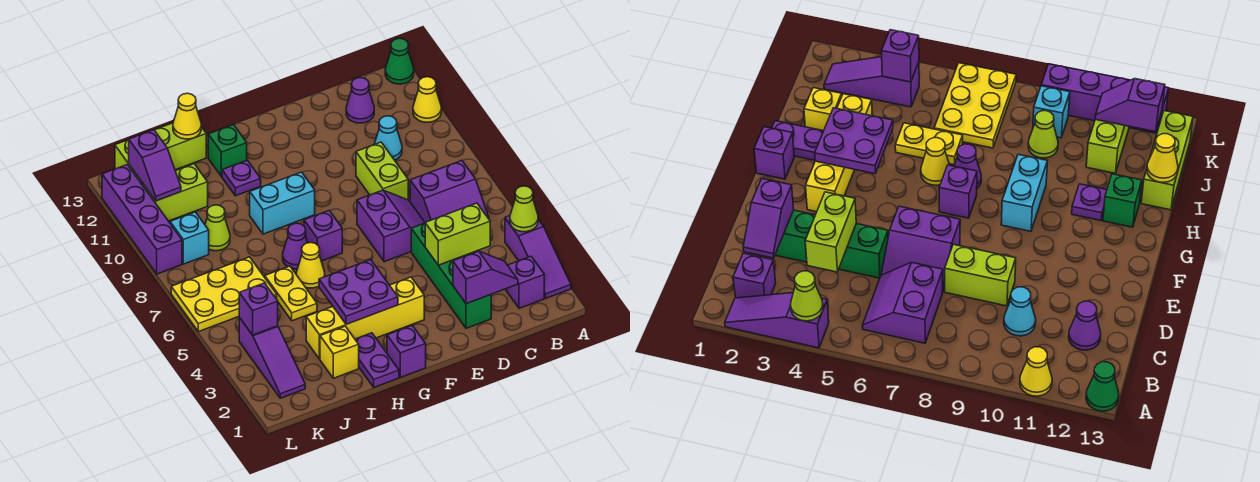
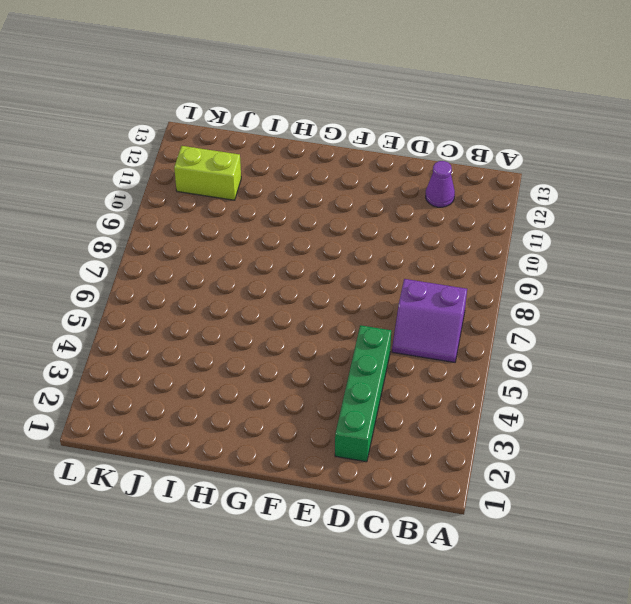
none -> purple 1x3 slope [505,216,571,298]
none -> yellow 1x1 cone [413,77,441,122]
none -> green 1x1 cone [385,38,414,84]
none -> purple 1x1 brick [506,256,544,308]

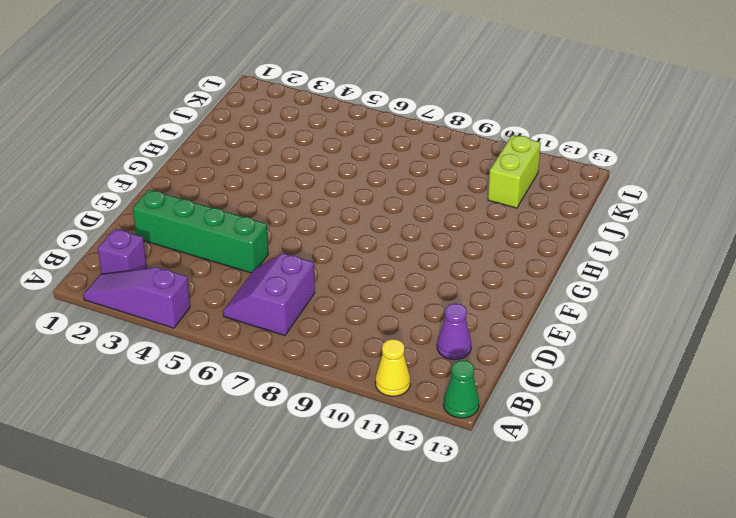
none -> cyan 1x1 cone [375,116,402,160]
none -> purple 2x2 slope [357,190,425,262]
none -> lime 1x2 brick [356,142,408,200]
none -> yellow 1x4 brick [306,277,424,359]

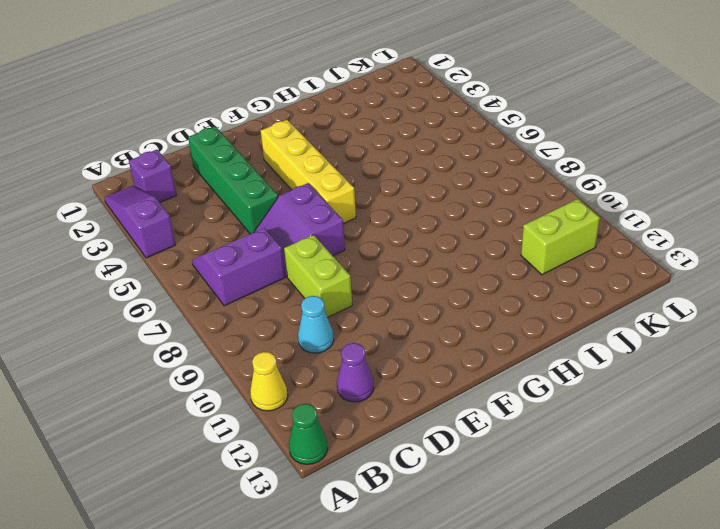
yellow 1x4 brick [261,120,356,224] -> yellow 1x4 brick turned to [306,277,424,359]
none -> purple 1x1 brick [387,326,426,377]
none -> purple 1x1 brick [304,211,342,261]
none -> cyan 1x2 brick [250,172,315,234]
none -> purple 1x2 plate [355,333,399,387]

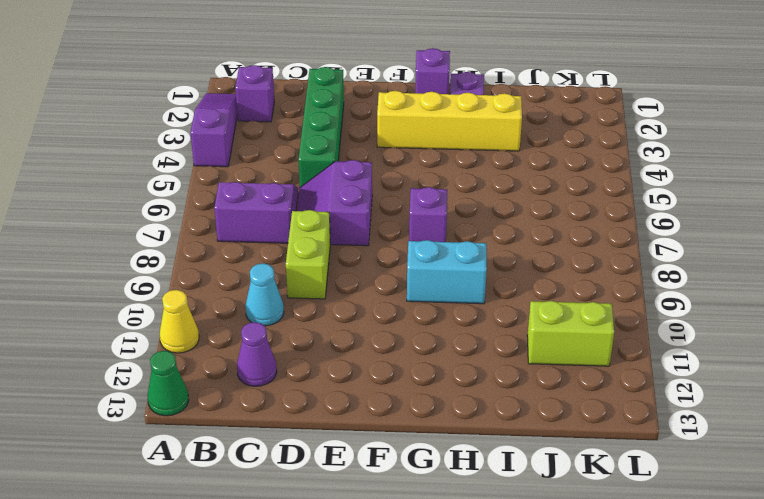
none -> yellow 1x1 cone [296,243,325,288]
none -> purple 1x1 cone [283,223,308,269]
none -> purple 1x1 plate [222,160,261,196]
none -> green 1x1 brick [208,124,247,177]

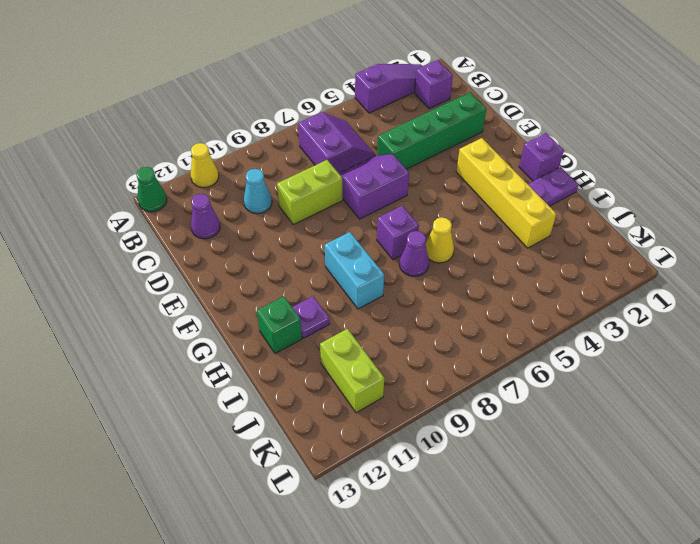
none -> yellow 1x1 brick [320,326,359,378]
none -> yellow 1x2 plate [265,266,317,321]
none -> lime 1x3 brick [115,123,206,183]
none -> yellow 2x3 plate [171,257,277,332]

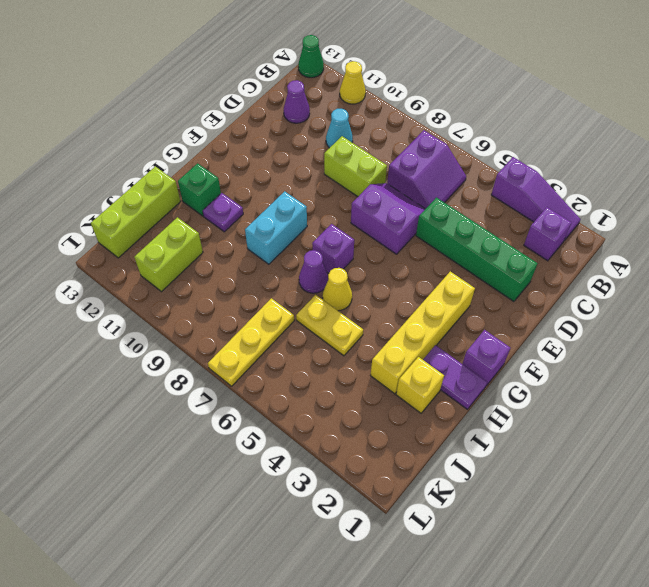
yellow 1x3 plate [208,298,294,386] -> yellow 2x3 plate [171,257,277,332]
none -> lime 1x1 cone [205,205,230,251]
none -> purple 1x3 slope [239,318,305,398]
none -> cyan 1x1 brick [170,212,209,264]
none -> purple 1x4 brick [102,165,182,274]

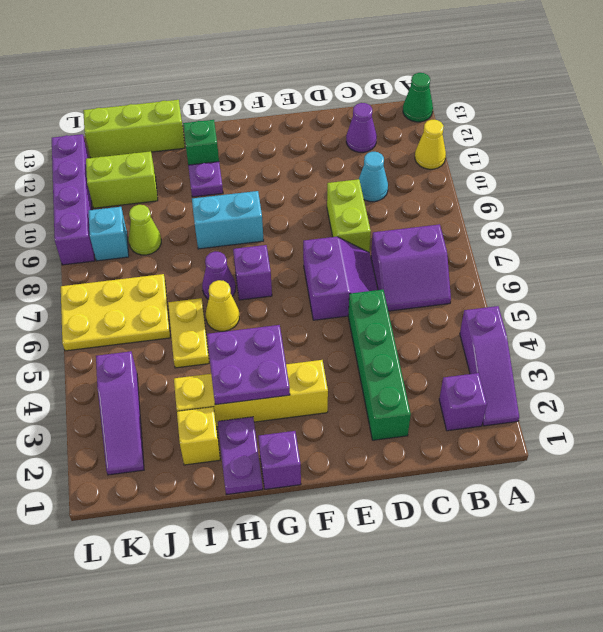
none -> lime 1x1 cone [510,186,538,232]
none -> purple 1x2 slope [453,251,518,304]
none -> lime 1x2 brick [425,203,490,265]
none -> yellow 1x1 cone [173,93,201,139]

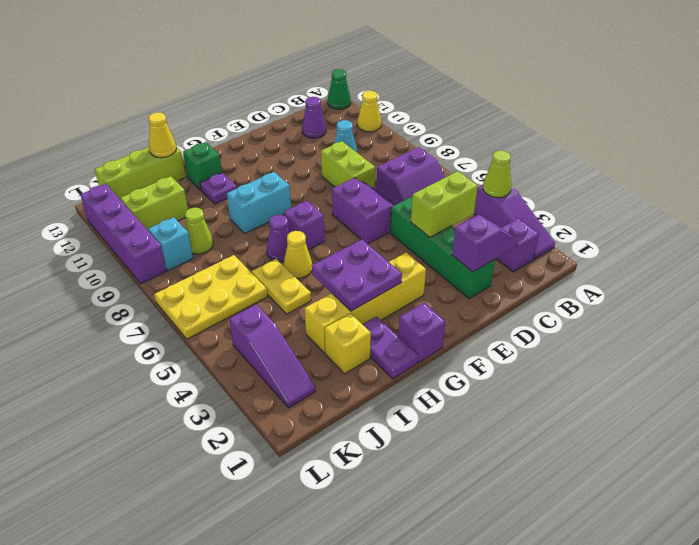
none -> purple 1x1 brick [239,283,278,335]
none -> purple 1x2 slope [129,130,181,201]

